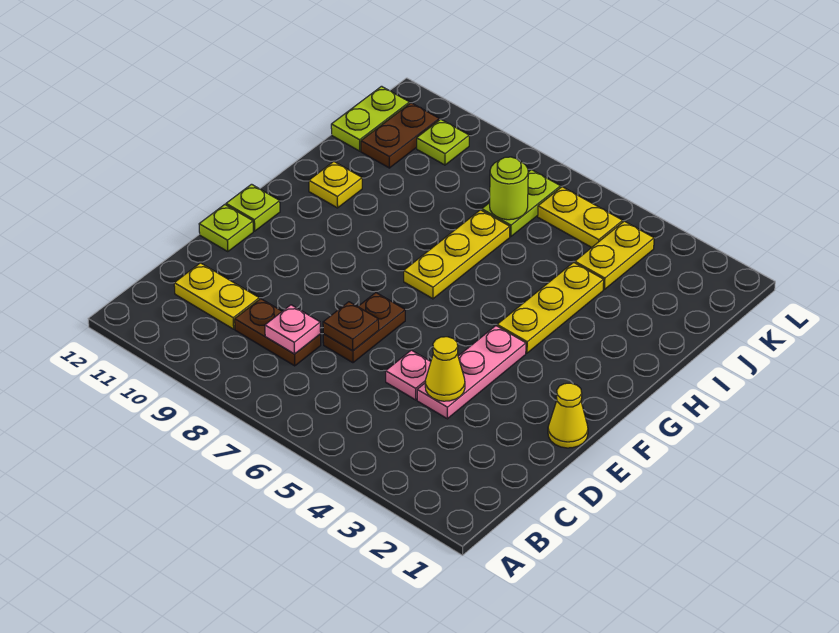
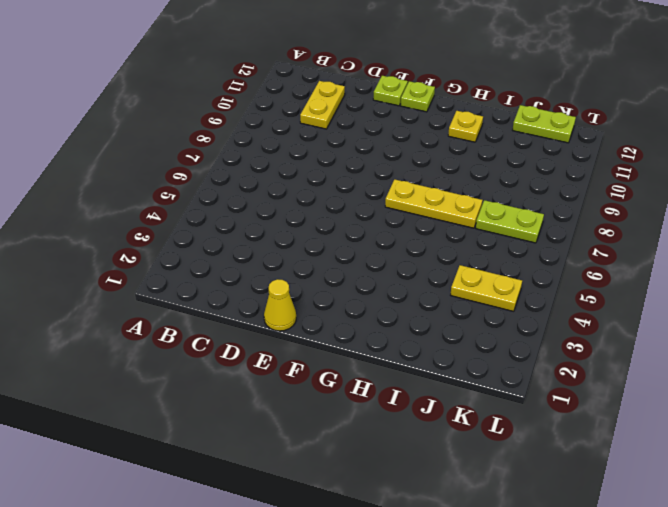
none -> brown 1x2 plate [235,299,321,366]
none -> pink 1x3 plate [417,326,526,419]
none -> pink 1x1 plate [386,350,431,400]

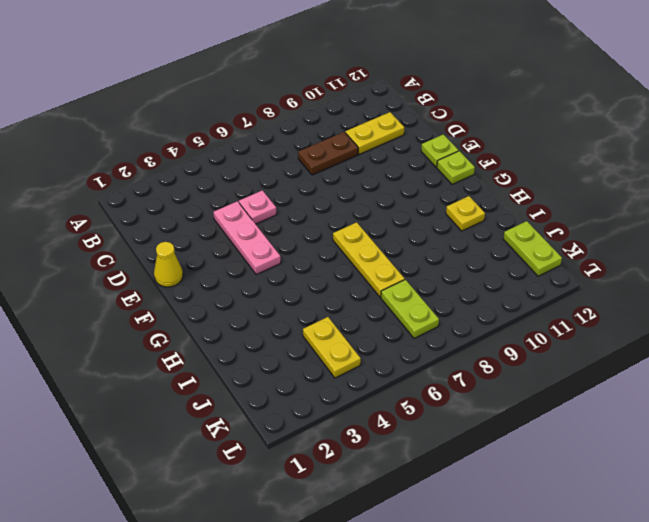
none -> brown 1x2 plate [323,293,405,363]
none -> yellow 1x3 plate [497,262,604,353]
none -> brown 1x2 plate [361,103,439,168]

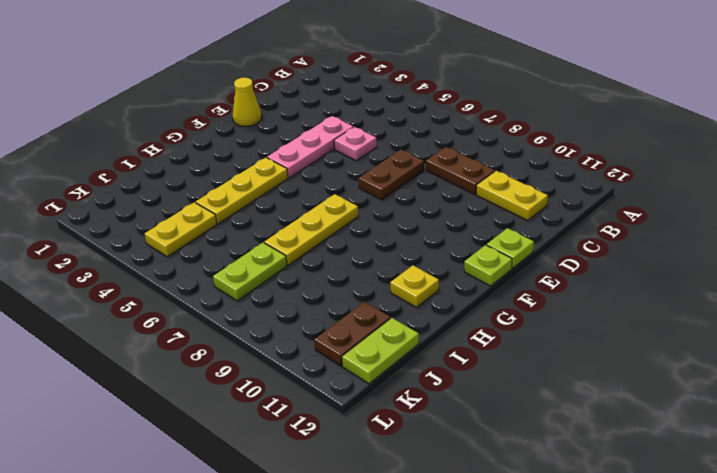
none -> yellow 1x2 plate [538,187,623,247]
none -> lime 1x1 plate [417,119,469,165]
none -> pink 1x1 plate [265,305,321,354]

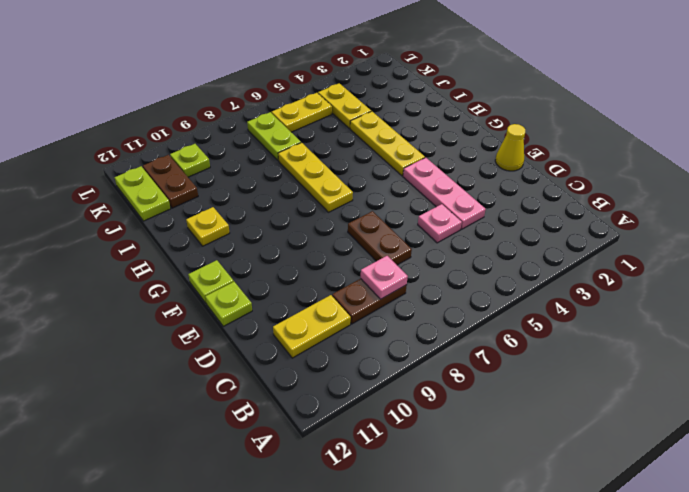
none -> yellow 1x1 cone [425,337,465,401]
none -> brown 1x1 plate [323,302,379,351]
none -> lime 1x1 round brick [490,157,528,220]

